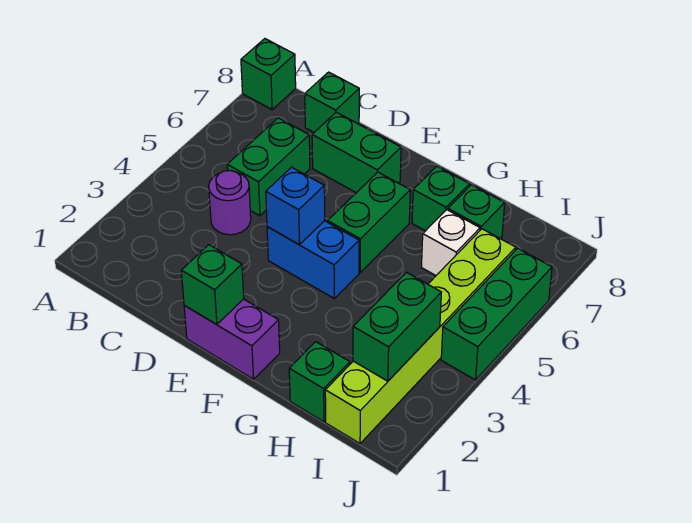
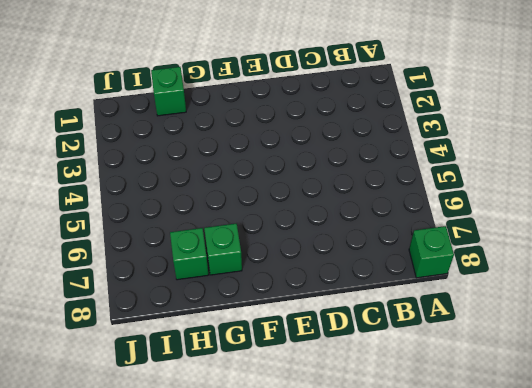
none -> purple 1x1 round brick [209,171,251,235]
none -> green 1x2 brick [227,118,310,216]
none -> green 1x1 brick [305,72,359,132]

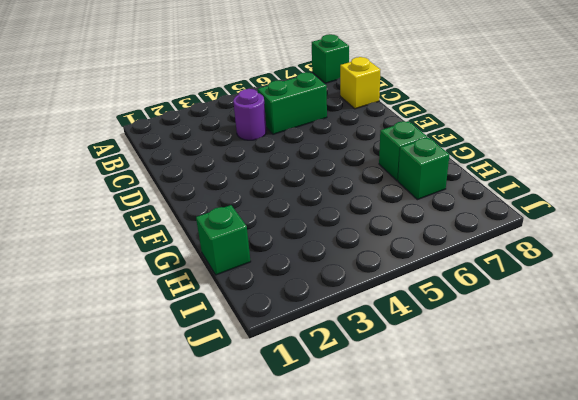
yellow 1x1 brick [340,57,380,109] -> green 1x1 brick [305,72,359,132]
none -> green 1x2 brick [312,112,401,193]
none -> purple 1x2 brick [184,299,280,379]
none -> blue 1x2 brick [267,221,359,298]

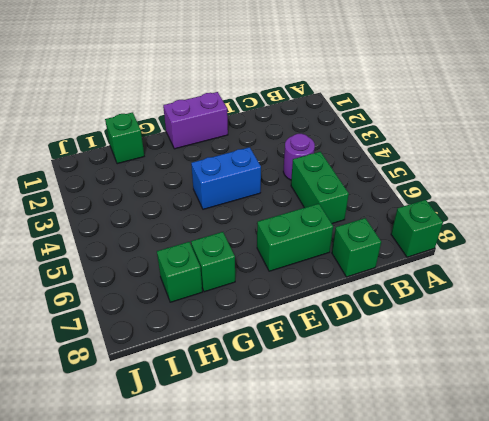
none -> green 1x2 brick [328,172,410,273]
none -> white 1x1 brick [422,210,480,275]
none -> lime 1x6 brick [325,229,516,443]

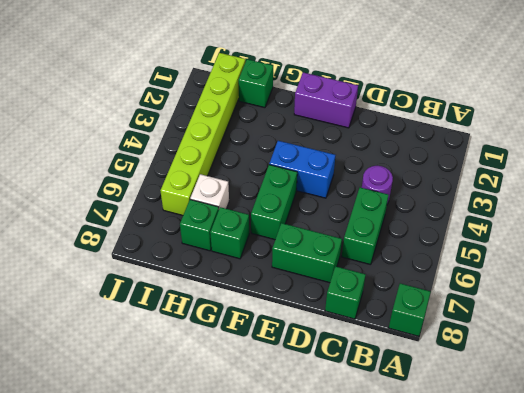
none -> green 1x3 brick [441,248,552,380]
none -> green 1x1 brick [181,245,244,325]
none -> blue 1x1 brick [266,167,325,245]

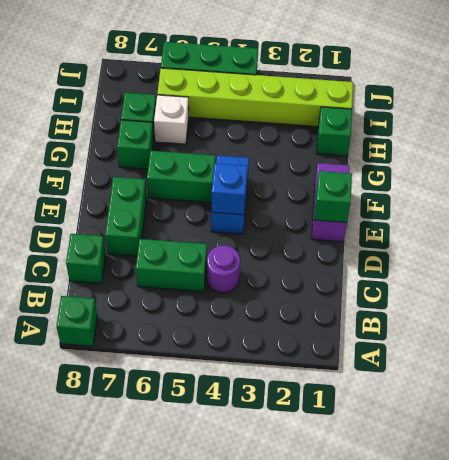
none -> green 1x2 brick [353,272,441,381]

